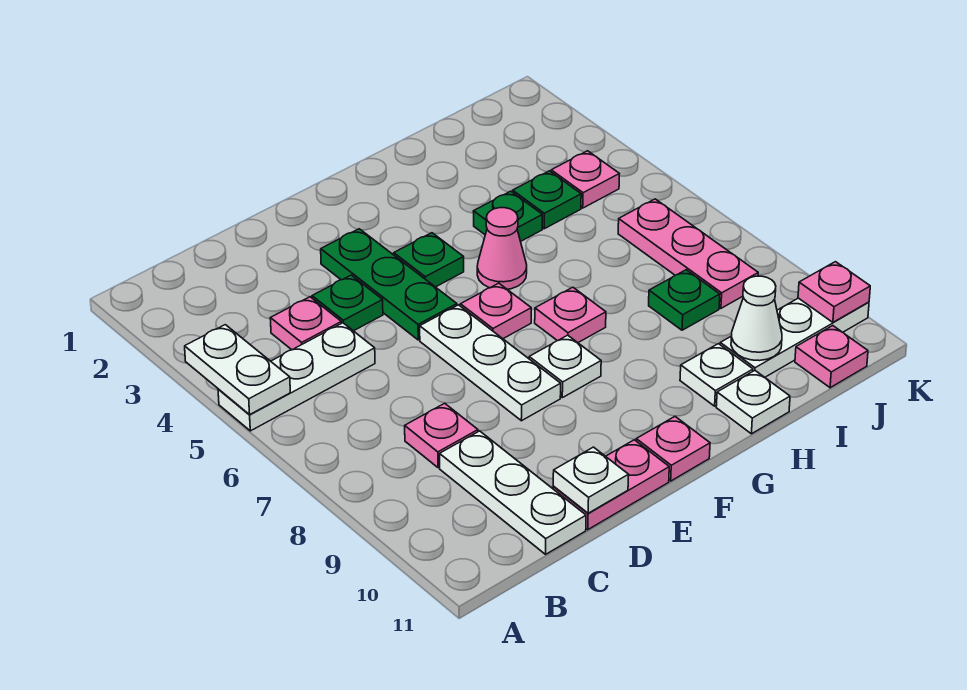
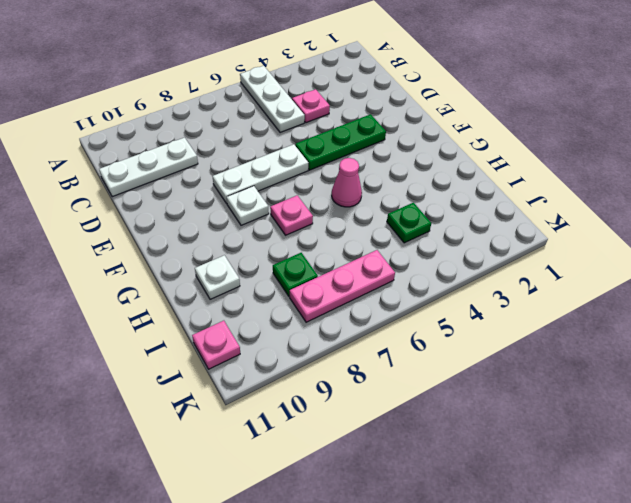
none -> pink 1x1 plate [405,403,478,468]
none -> green 1x1 plate [312,275,383,331]
none -> pink 1x2 plate [553,440,669,530]

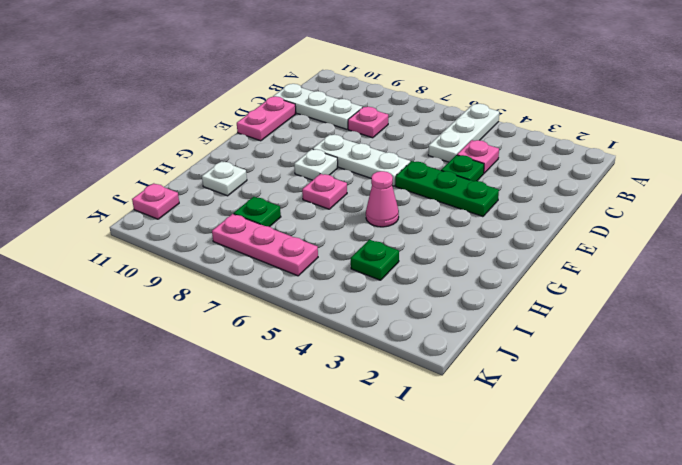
none -> green 1x1 plate [394,233,464,287]
none -> pink 1x1 plate [460,283,531,339]
none -> pink 1x1 plate [636,417,710,481]

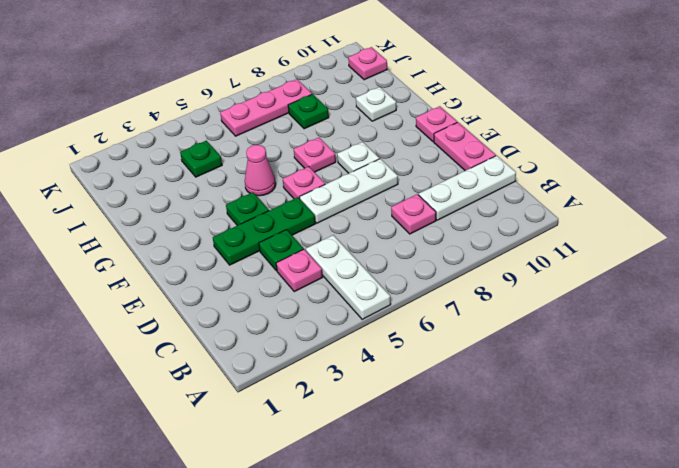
none -> green 1x1 plate [474,191,542,241]
none -> white 1x1 plate [716,371,790,434]
none -> white 1x3 plate [720,298,869,377]

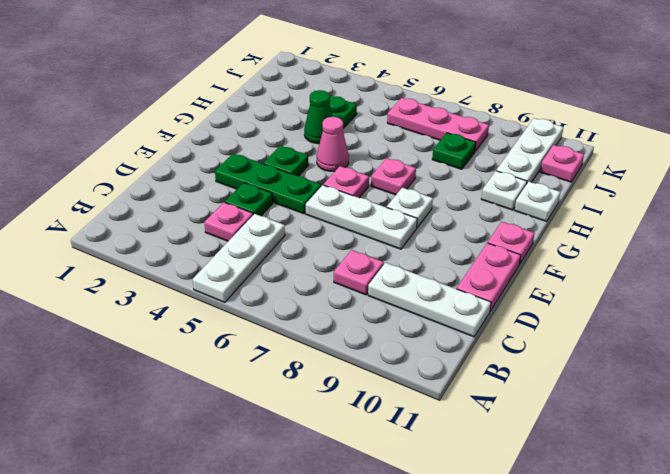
green 1x1 cone [304,90,333,144] -> green 1x1 plate [474,191,542,241]
none -> pink 1x1 plate [551,151,619,208]
none -> white 1x2 plate [185,325,290,414]
none -> white 1x1 plate [553,447,629,513]

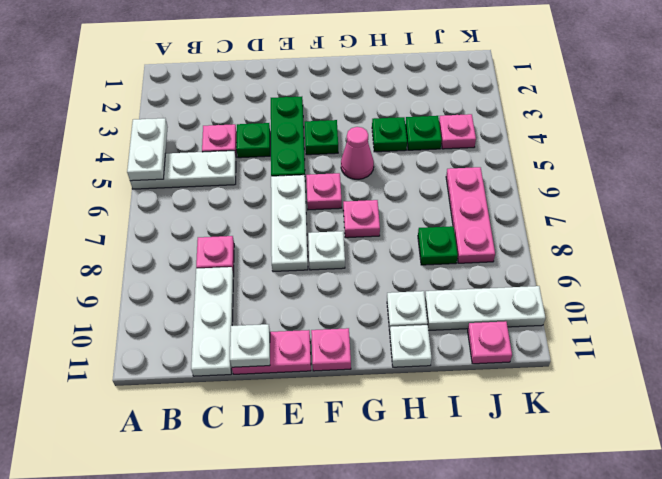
none -> white 1x1 cone [731,276,782,361]
none -> pink 1x1 plate [798,262,870,322]

